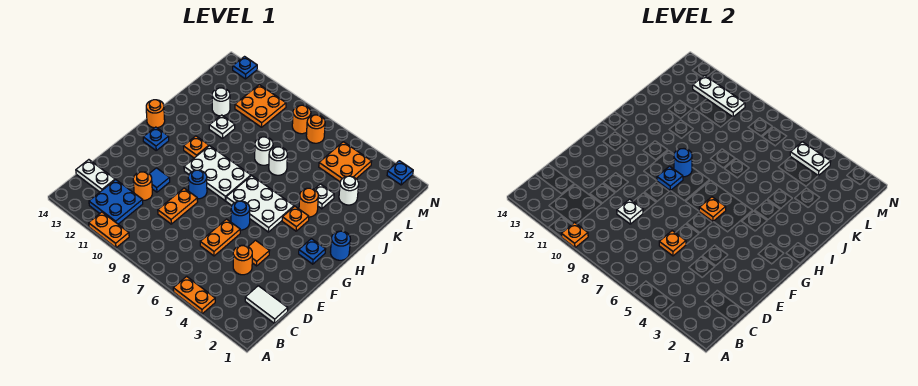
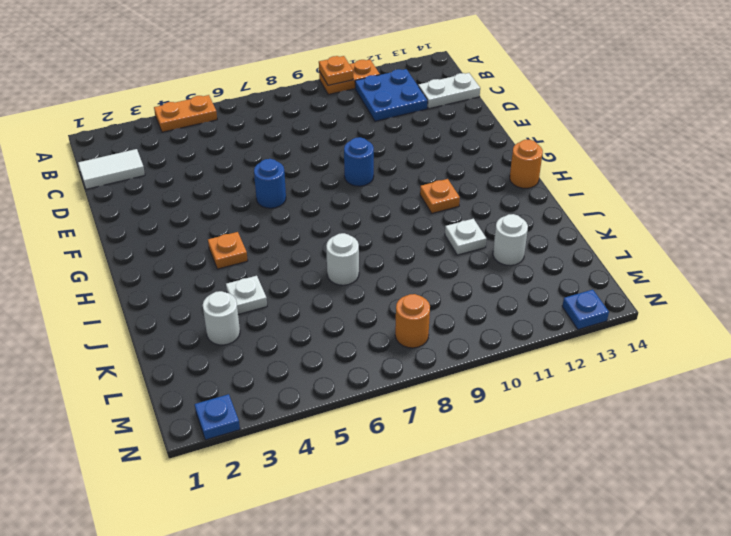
none -> orange 1x1 round brick [233,245,252,275]
none -> orange 1x2 plate [200,219,240,256]
none -> orange 1x2 plate [158,188,198,224]
none -> orange 1x1 round brick [133,172,152,200]

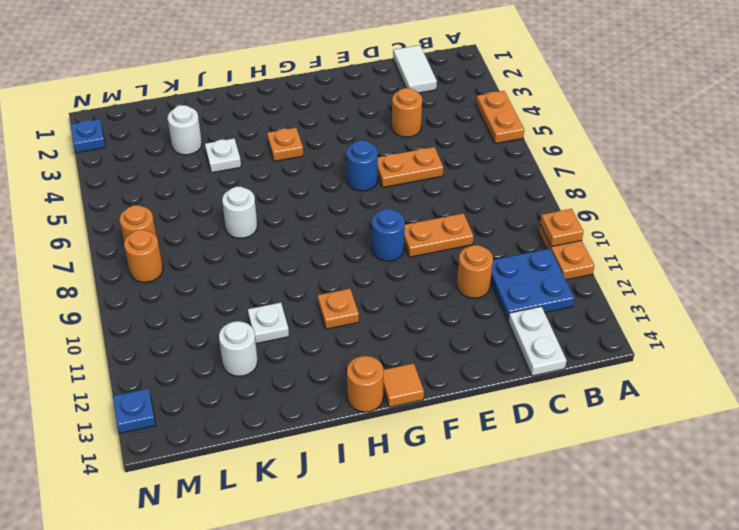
orange 1x1 tile [383,363,424,407] -> orange 1x1 tile moved to [248,240,269,266]
none -> blue 1x1 tile [149,168,170,192]
none -> blue 1x1 plate [299,239,326,264]
none -> white 2x3 plate [226,176,294,232]
none -> white 2x3 plate [184,146,251,201]

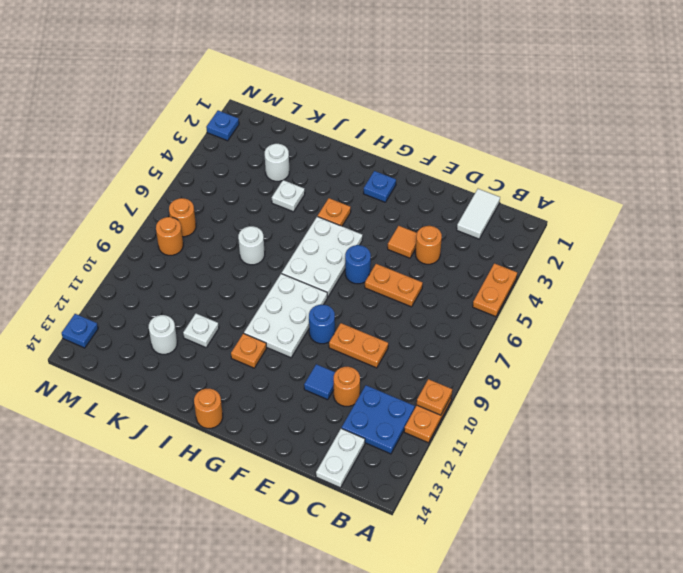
none -> blue 1x1 plate [143,127,169,150]
none -> blue 1x1 round brick [331,231,350,260]
none -> orange 1x1 round brick [299,188,318,217]
none -> white 1x1 round brick [255,137,273,165]

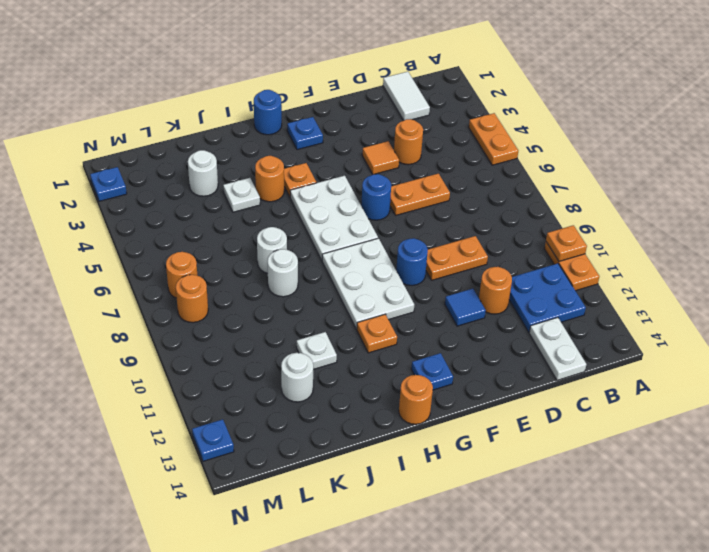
none -> orange 2x2 plate [319,142,372,182]
none -> orange 2x2 plate [235,85,286,127]
none -> orange 1x1 plate [659,231,686,256]
none -> white 1x1 plate [617,199,643,224]

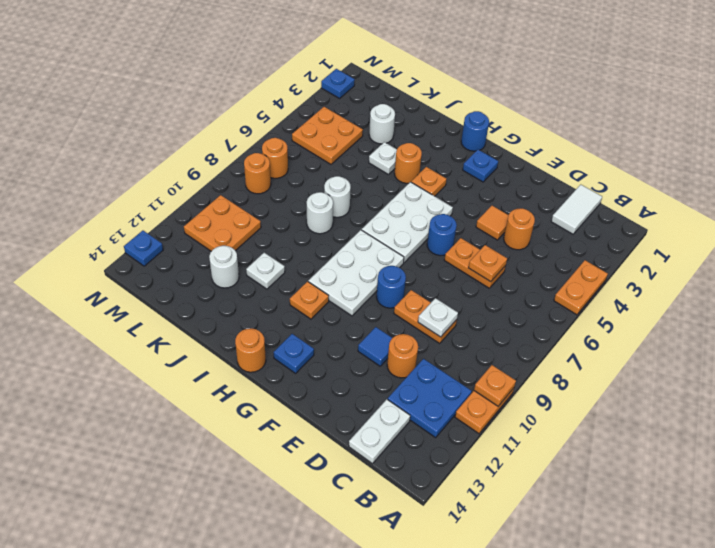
none -> orange 1x1 plate [699,197,726,221]
none -> blue 1x1 plate [657,166,683,191]
none -> blue 1x1 round brick [674,149,692,177]
none -> white 1x2 plate [790,142,831,176]

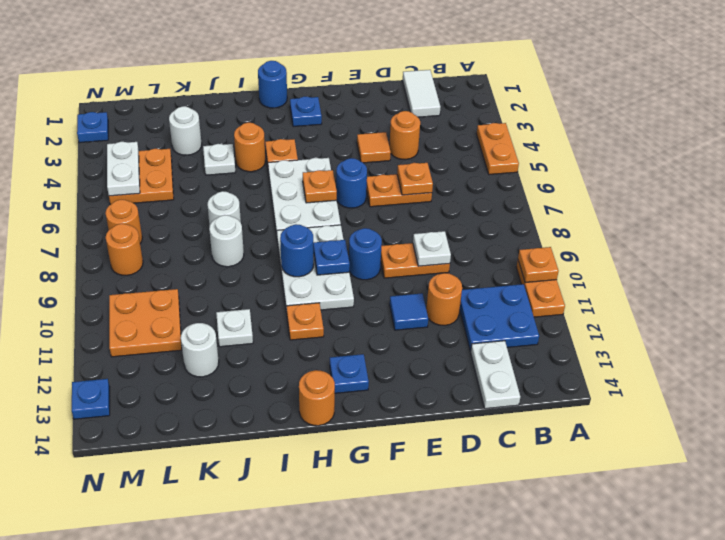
none -> white 1x3 plate [693,75,745,117]

